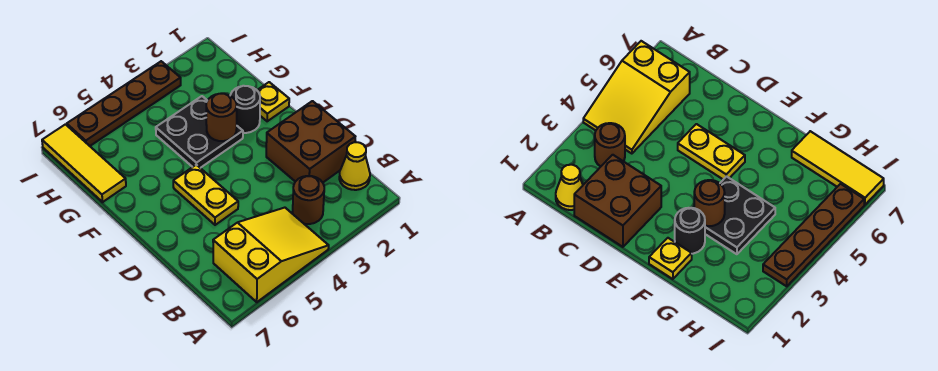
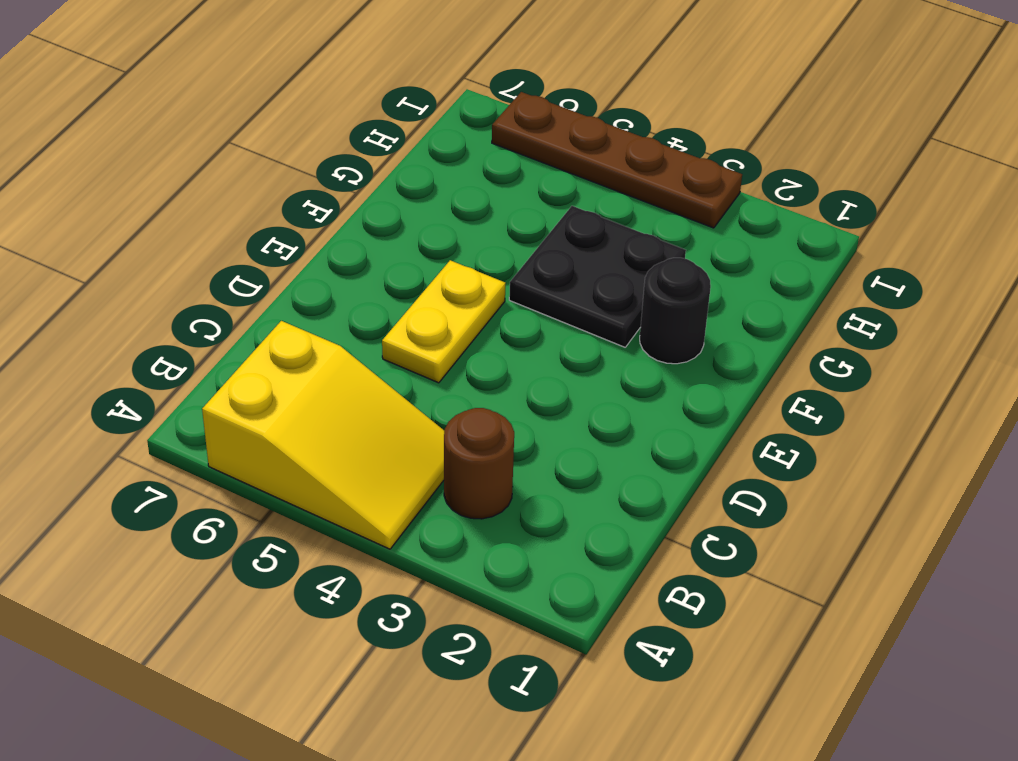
none -> yellow 1x1 cone [339,142,370,190]
none -> brown 2x2 brick [266,101,355,182]

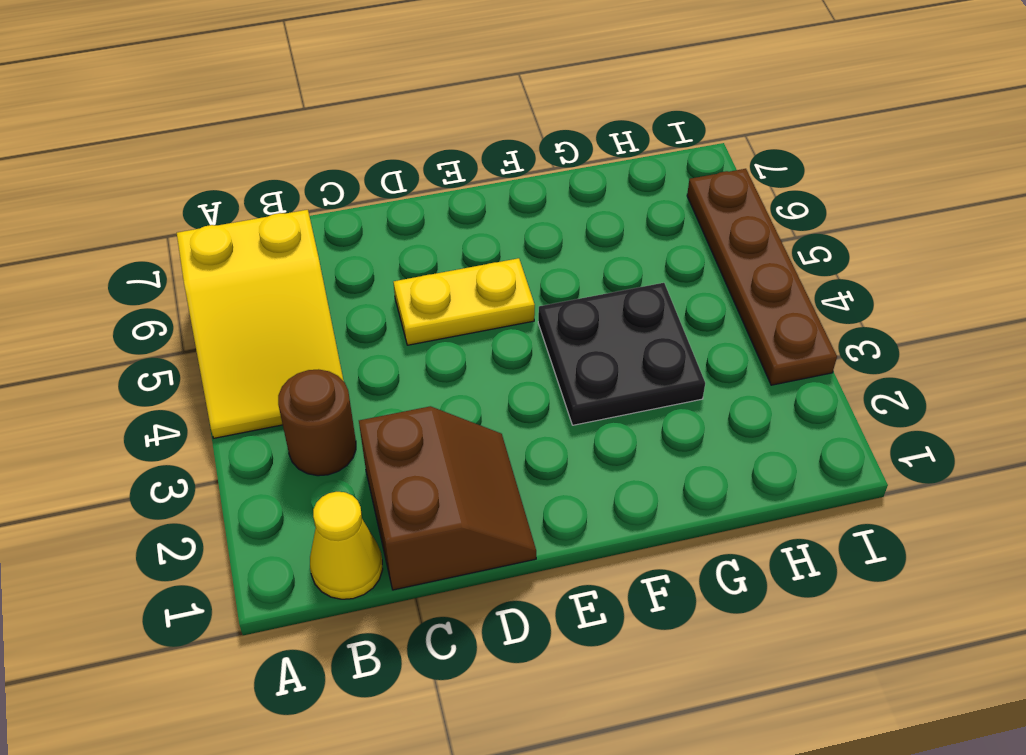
brown 2x2 slope [359,406,536,590] -> brown 2x2 brick [266,101,355,182]
none -> yellow 1x1 plate [257,82,289,121]
none -> black 1x1 round brick [230,86,260,133]

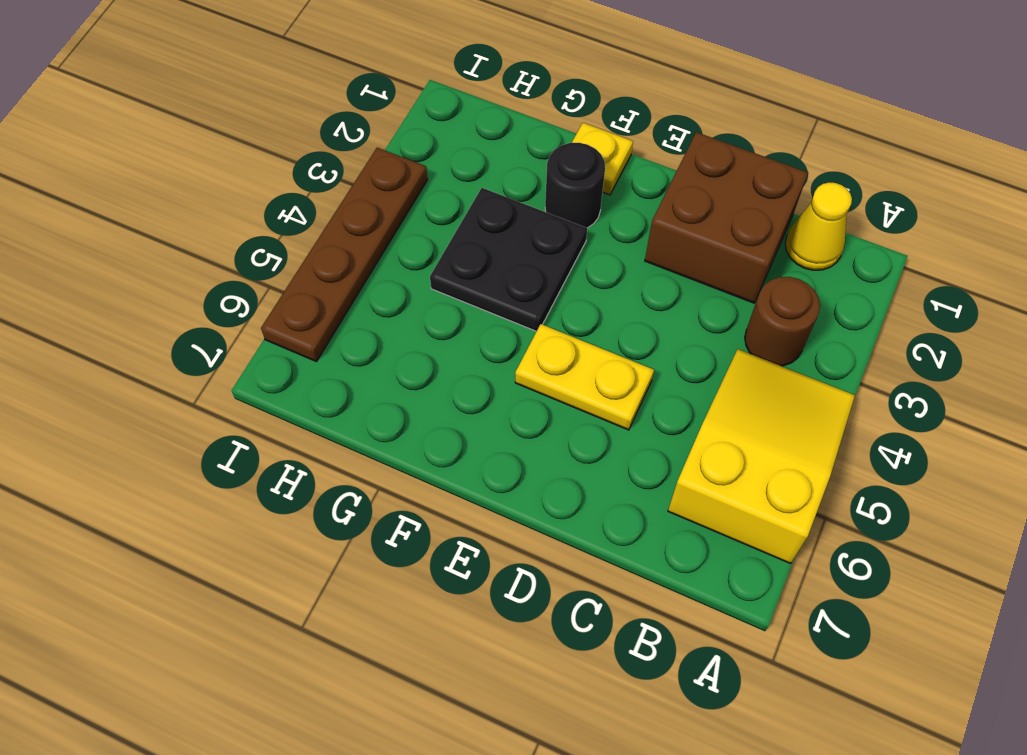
none -> yellow 1x3 tile [42,124,126,202]
none -> brown 1x1 round brick [206,94,237,141]

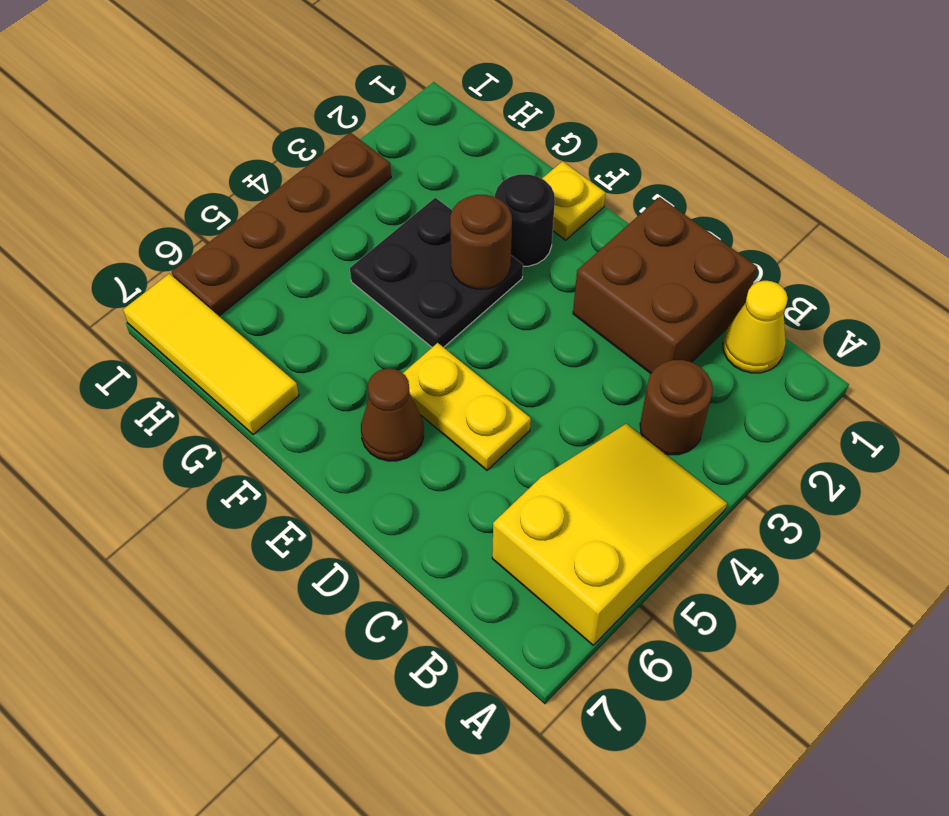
brown 1x1 cone [361,369,424,461] -> none

